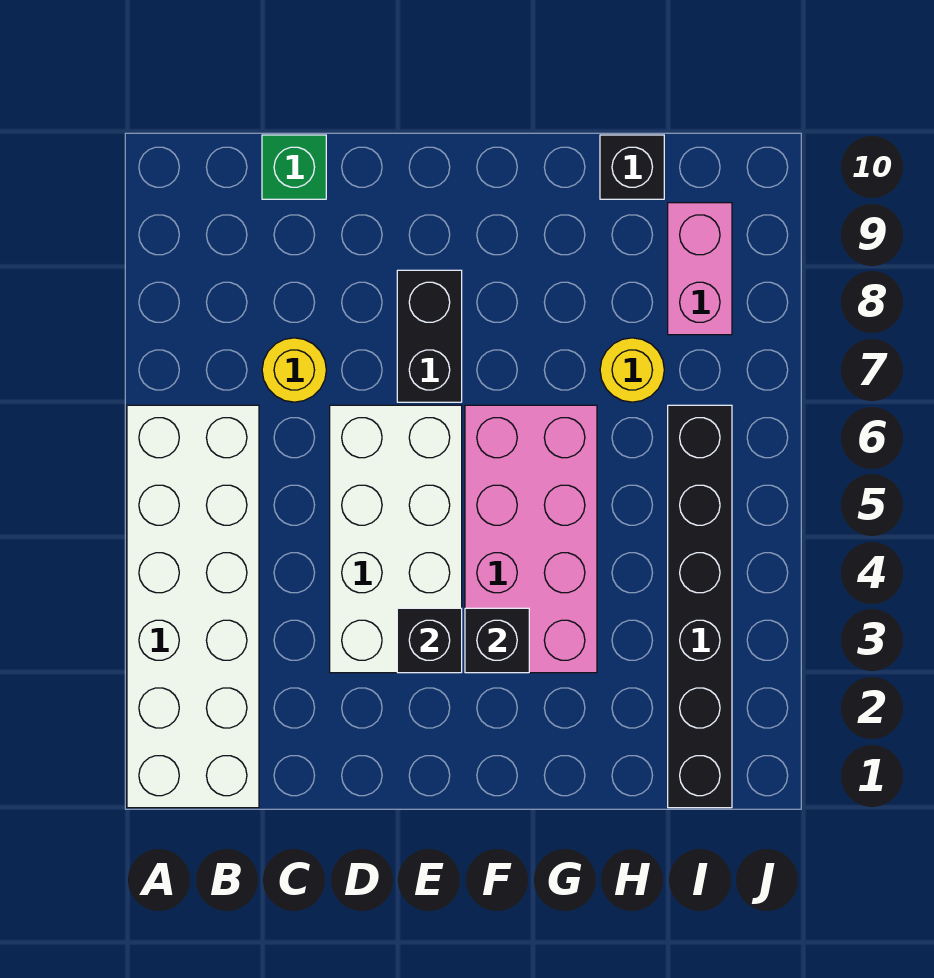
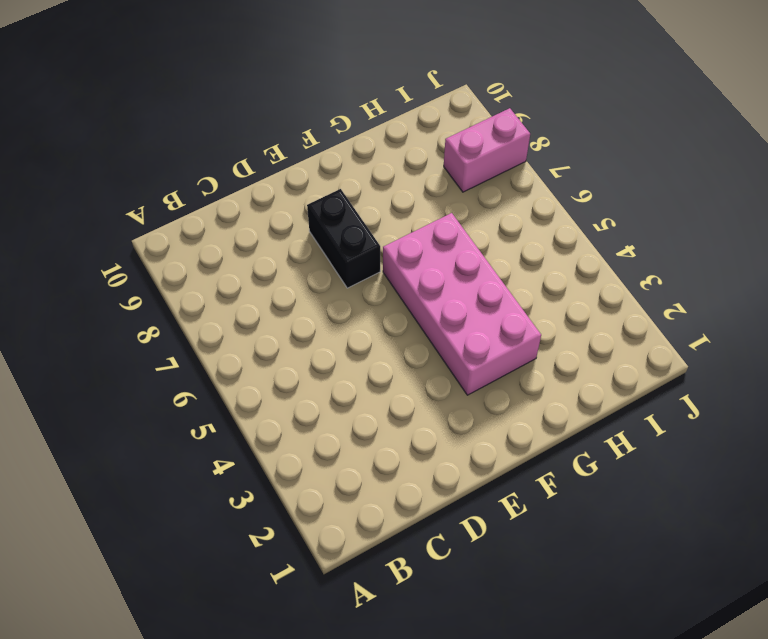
pink 1x2 brick [444,108,530,192] -> pink 1x2 brick turned to [668,203,732,335]
none -> white 2x6 brick [127,405,259,808]
none -> yellow 1x1 round brick [262,338,326,402]
none -> green 1x1 brick [262,135,326,199]

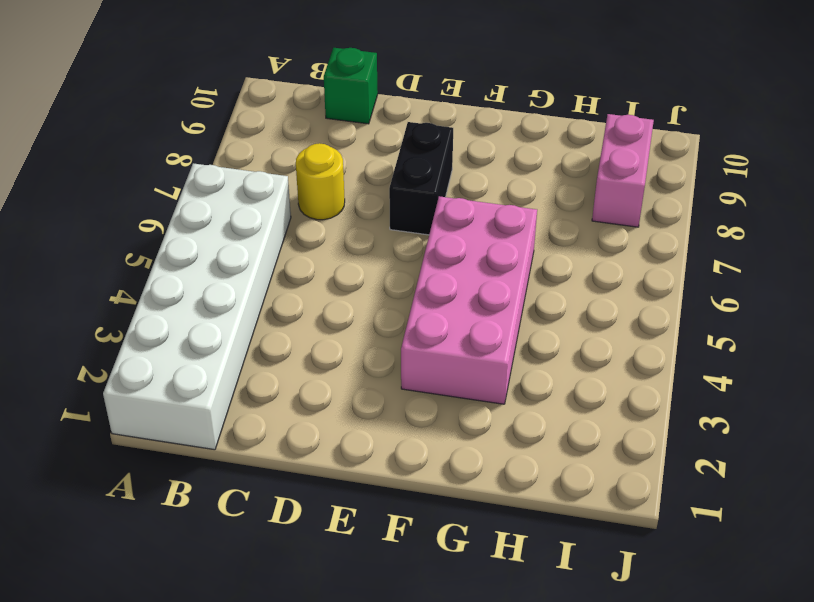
none -> white 2x4 brick [330,405,462,673]
none -> yellow 1x1 round brick [600,338,664,402]
none -> black 1x1 brick [600,135,664,199]

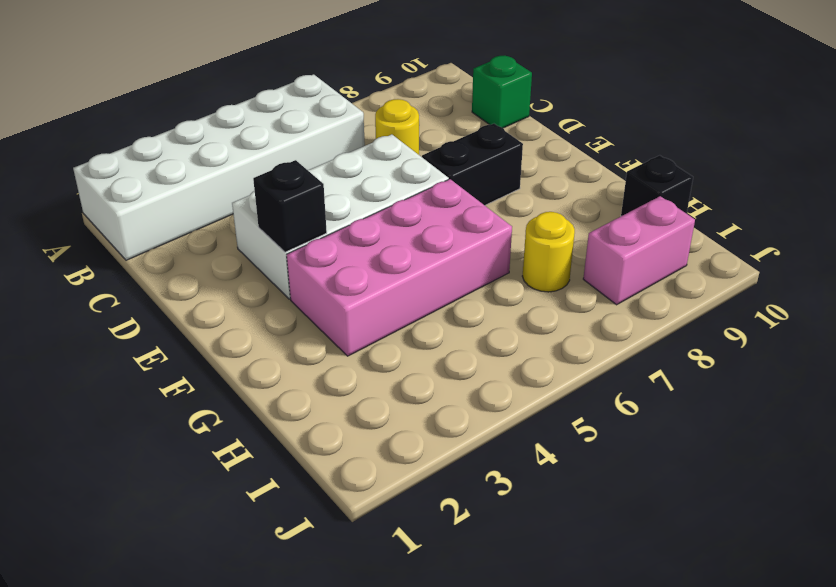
none -> black 1x6 brick [668,405,732,808]
none -> black 1x1 brick [465,608,529,673]

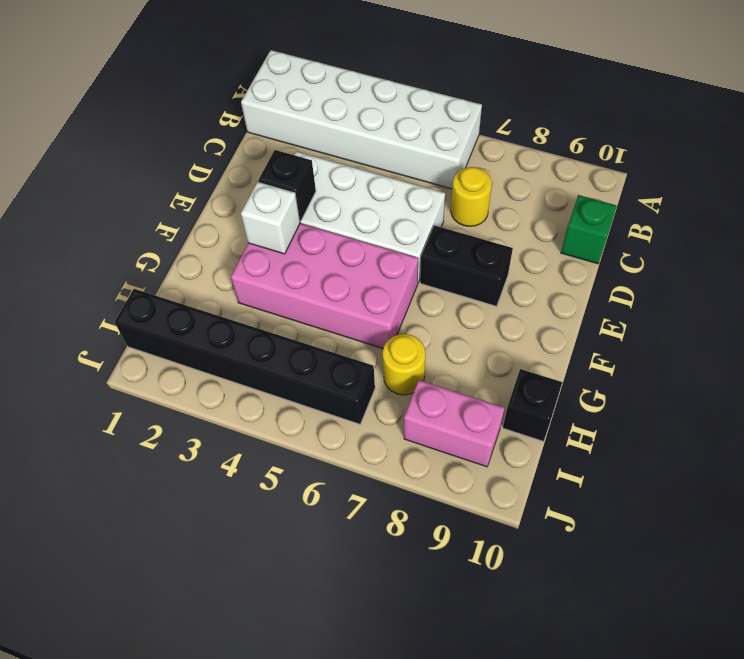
white 1x1 brick [241,182,300,254] -> black 1x1 brick [465,608,529,673]

